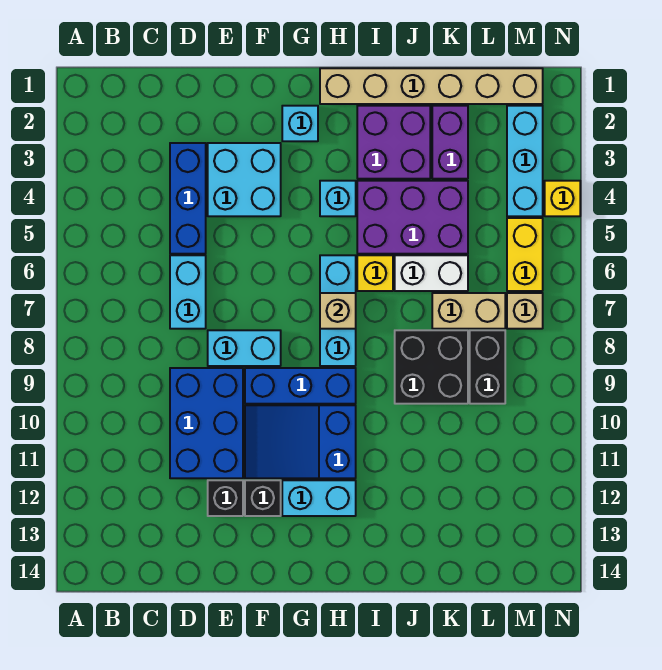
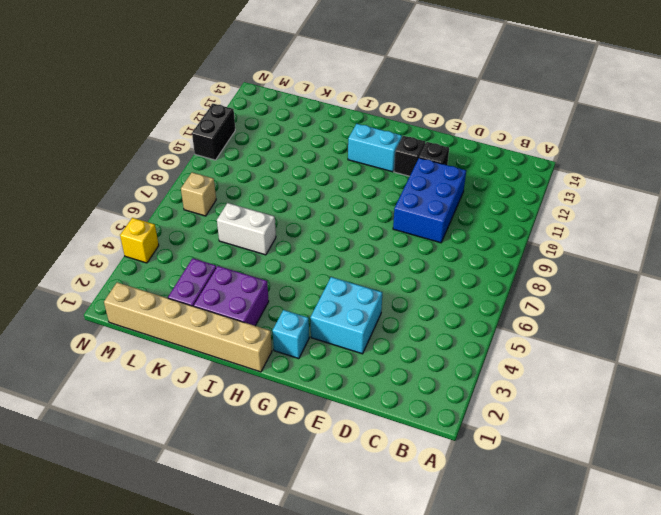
black 1x2 brick [192,104,235,160] -> black 1x2 brick moved to [470,330,505,404]
none -> blue 1x3 brick [170,143,206,254]
none -> cyan 1x2 brick [170,255,206,329]
none -> cyan 1x2 brick [208,330,281,366]

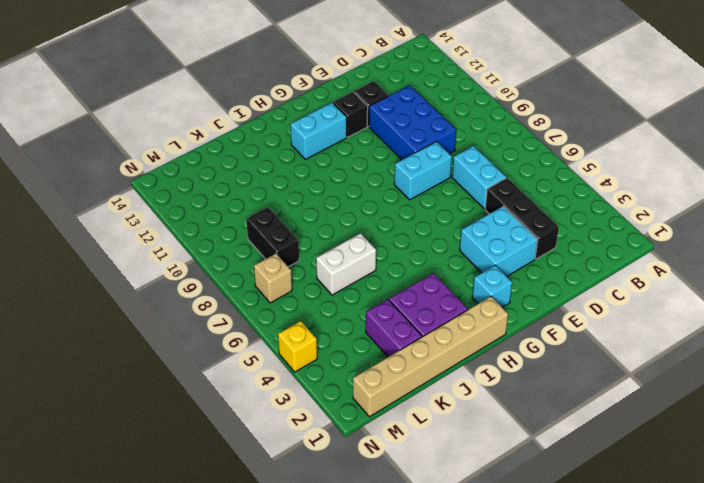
black 1x3 brick [485,178,559,259] -> blue 1x3 brick [170,143,206,254]
none -> blue 1x3 brick [245,368,356,404]
none -> blue 2x3 slope [245,405,356,478]
none -> cyan 1x1 brick [320,181,356,216]

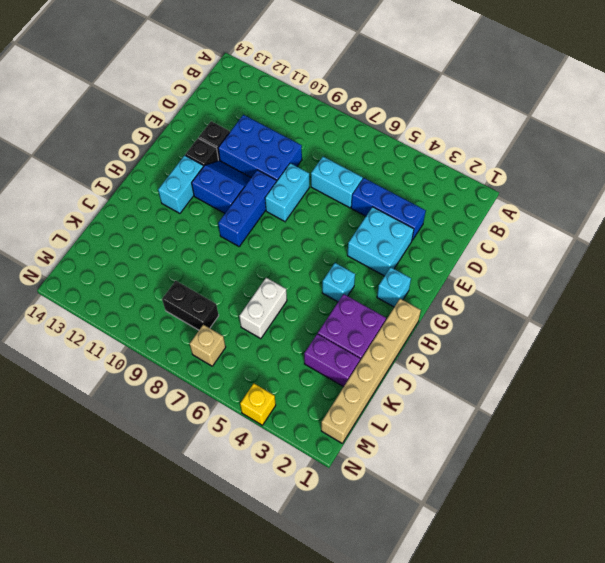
blue 2x2 slope [192,161,251,213] -> blue 2x3 slope [245,405,356,478]
none -> cyan 1x3 brick [320,255,356,366]
none -> purple 2x3 brick [357,181,468,254]
none -> yellow 1x1 brick [357,255,393,291]

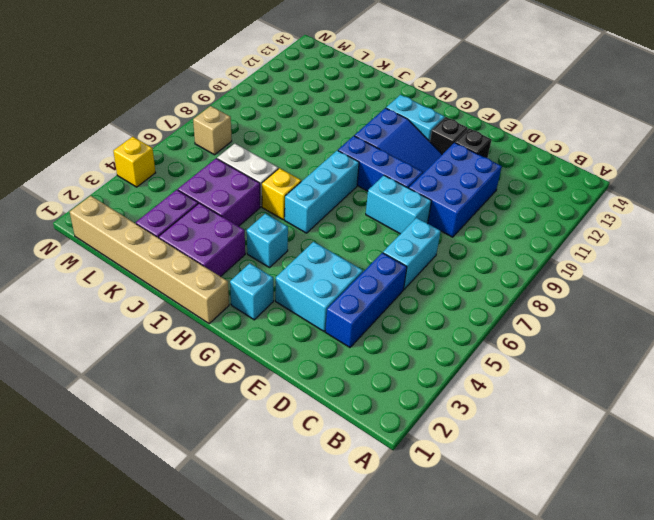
purple 2x2 brick [178,158,260,226] -> purple 2x3 brick [357,181,468,254]
none -> black 2x2 brick [395,330,468,404]
none -> tan 1x2 brick [432,293,505,329]
none -> black 1x2 brick [470,330,505,404]

